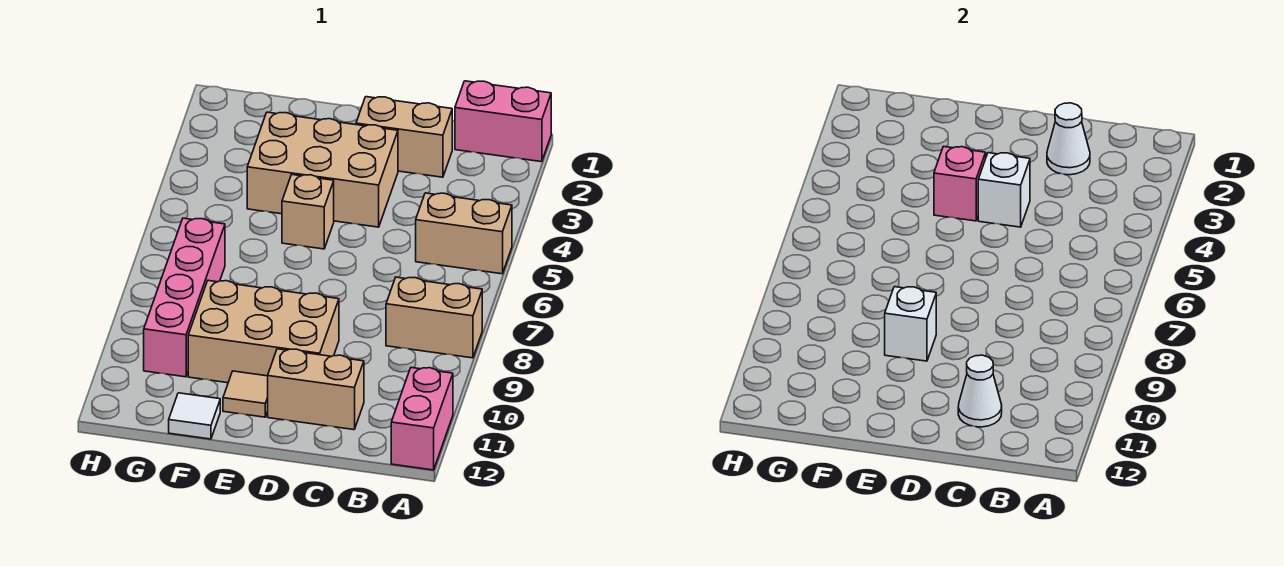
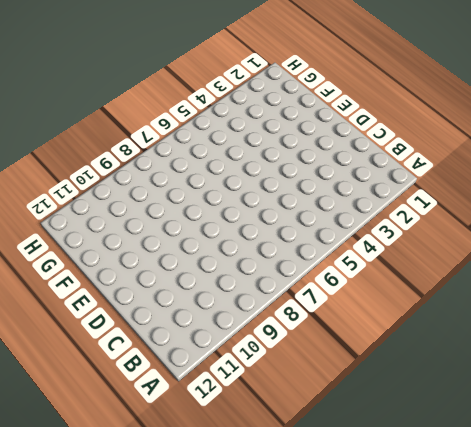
none -> pink 1x2 brick [455,81,551,162]
none -> tan 1x2 brick [416,193,512,274]
none -> tan 1x2 brick [386,277,482,358]

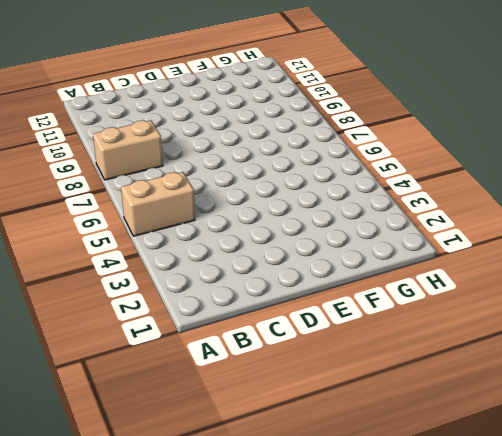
none -> pink 1x2 brick [455,81,551,162]
none -> pink 1x2 brick [391,368,453,470]
none -> tan 1x2 brick [356,97,452,177]

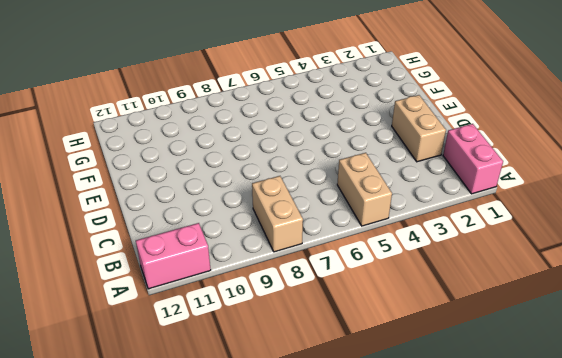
none -> tan 1x2 brick [268,349,364,430]
none -> tan 2x3 brick [247,112,398,227]
none -> tan 2x3 brick [188,281,339,383]

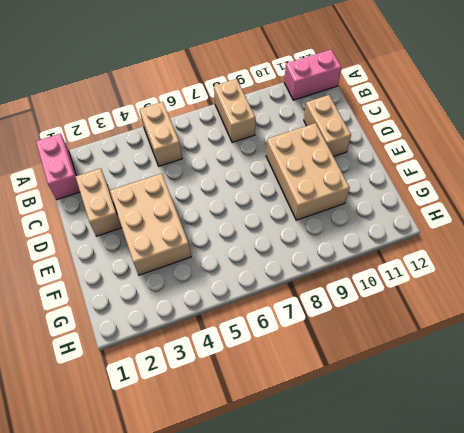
none -> tan 1x1 brick [282,175,334,249]
none -> tan 1x1 tile [223,371,268,417]
none -> white 1x1 tile [169,393,220,439]

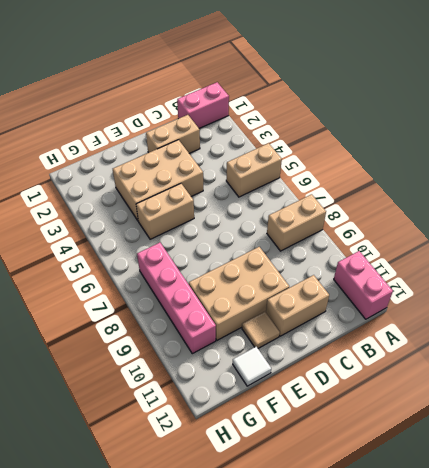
tan 1x2 brick [136,184,194,239] -> tan 1x1 brick [282,175,334,249]
none -> white 1x1 cone [1047,103,1090,175]
none -> white 1x1 cone [958,355,1002,427]
none -> white 1x1 brick [978,153,1030,227]

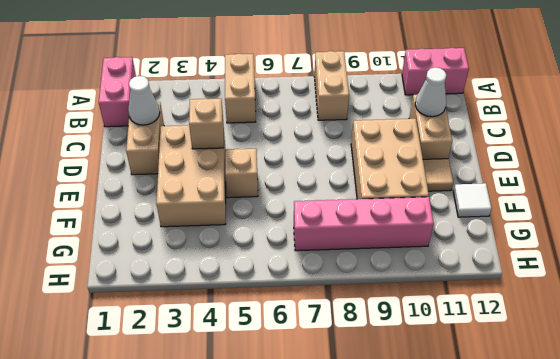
tan 1x1 brick [189,99,224,149] -> white 1x1 brick [978,153,1030,227]
none -> pink 1x1 brick [934,146,986,221]
none -> white 1x1 brick [885,287,936,361]

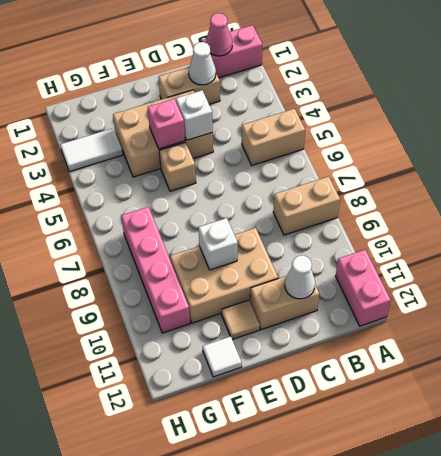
pink 1x1 cone [206,13,232,56] -> none
white 1x2 tile [60,128,123,172] -> none

